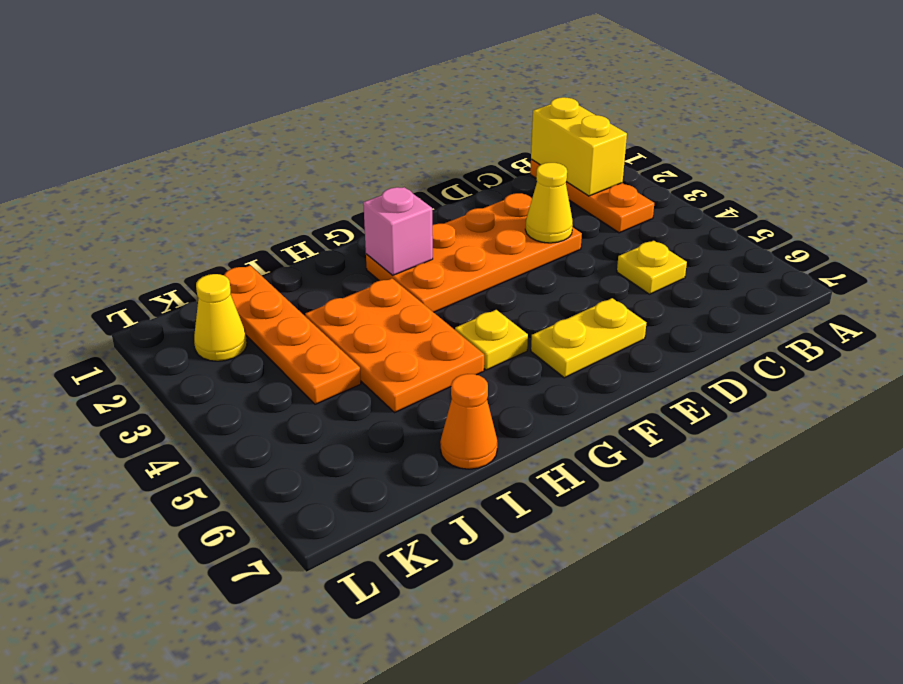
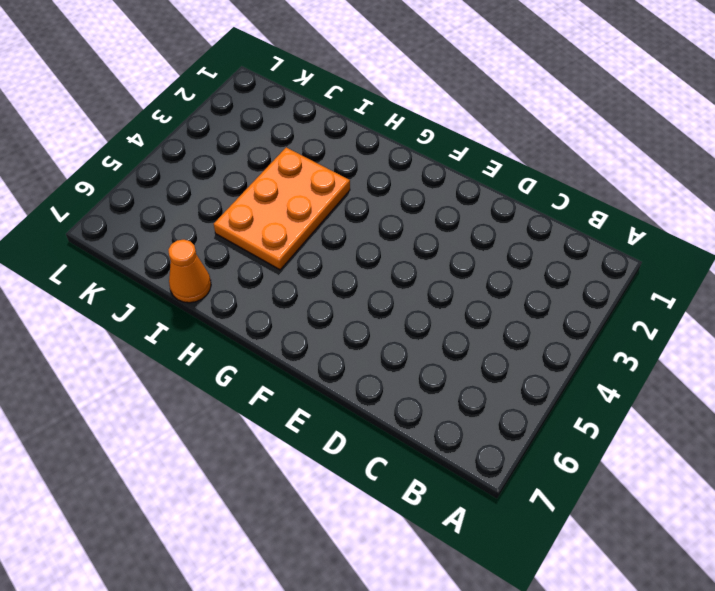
none -> orange 1x3 plate [530,159,654,233]
none -> yellow 1x1 plate [617,241,687,294]
none -> orange 2x4 plate [366,193,582,312]

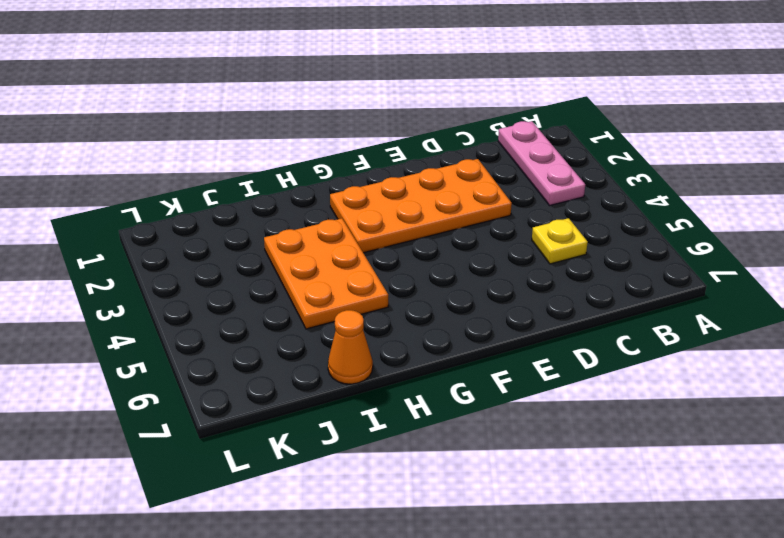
pink 1x3 plate [498,121,585,205] -> orange 1x3 plate [530,159,654,233]
none -> yellow 1x2 plate [531,298,646,378]
none -> yellow 1x1 plate [455,310,528,370]
none -> orange 1x4 plate [224,266,361,404]

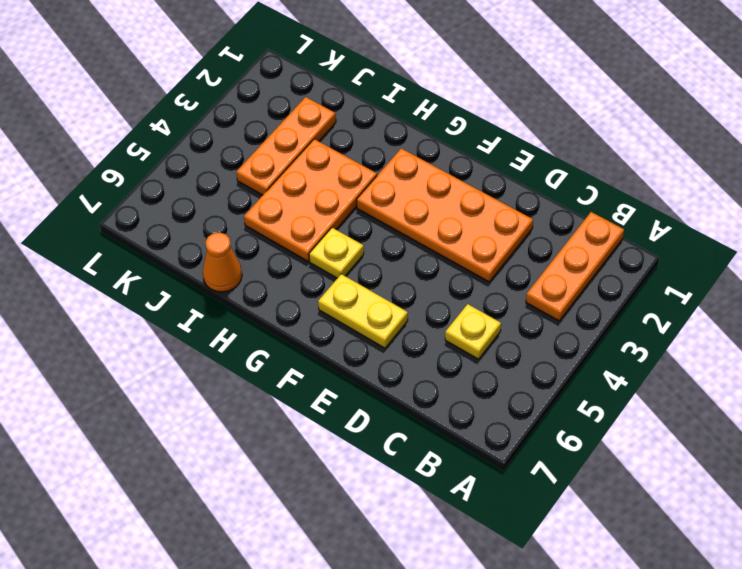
orange 1x3 plate [236,97,336,195] -> orange 1x4 plate [224,266,361,404]
none -> yellow 1x1 cone [194,274,247,361]
none -> yellow 1x2 brick [531,97,627,196]
none -> yellow 1x1 cone [525,163,573,243]

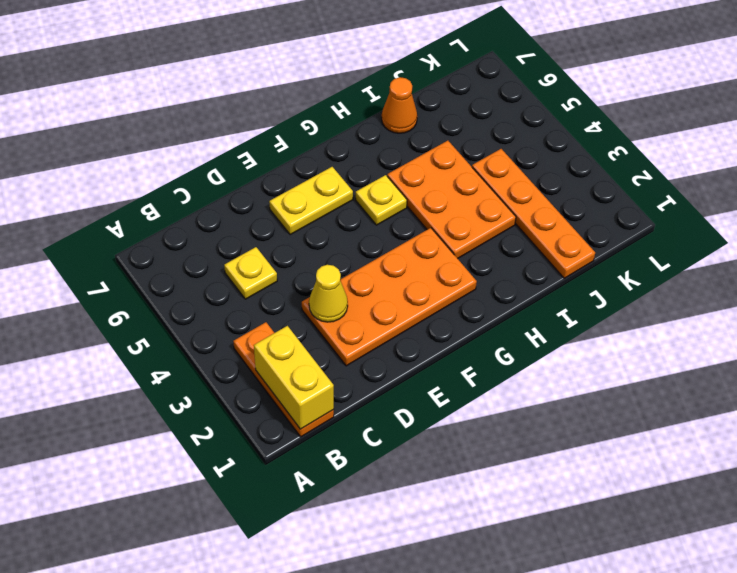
none -> yellow 1x1 cone [194,274,247,361]
none -> pink 1x1 brick [363,187,433,275]

